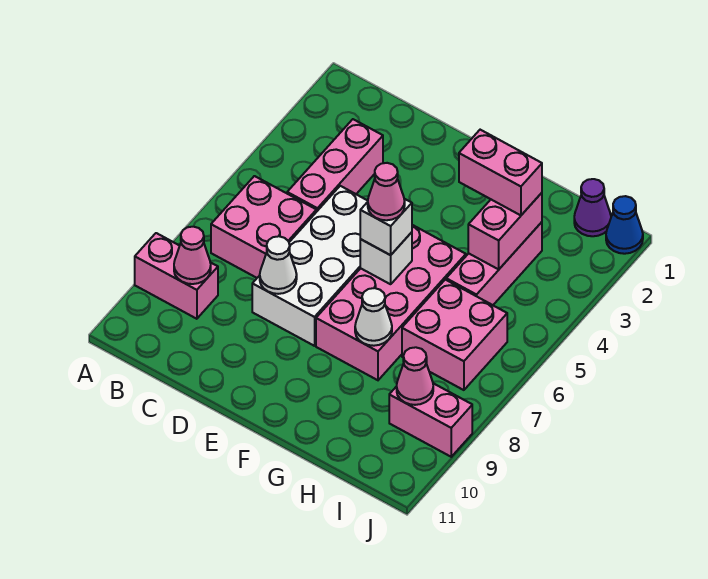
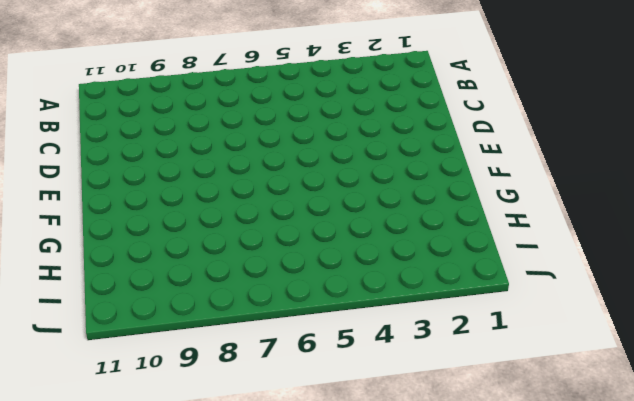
none -> pink 1x2 brick [135,233,218,319]
none -> pink 2x2 brick [211,176,316,278]
none -> pink 1x3 brick [287,119,383,212]

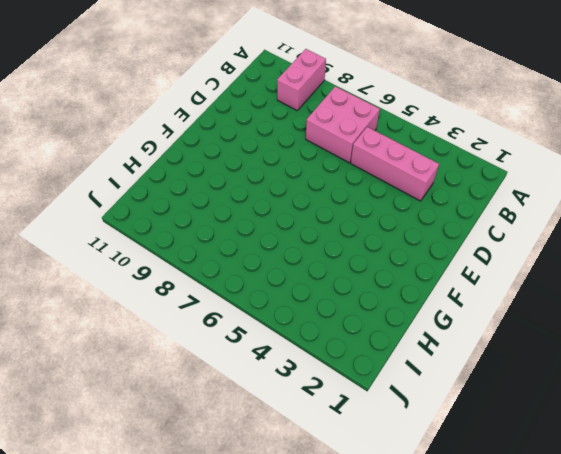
none -> white 2x4 brick [252,186,368,346]
none -> pink 2x4 brick [316,225,466,380]
none -> pink 1x3 brick [446,222,542,305]

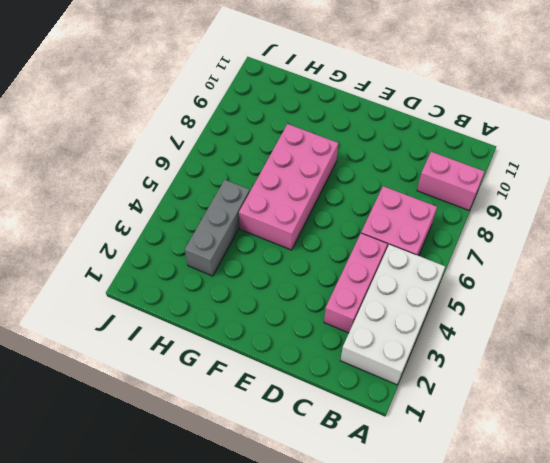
white 2x4 brick [340,244,445,385] -> white 2x4 brick moved to [252,186,368,346]
grey 1x3 brick [185,180,250,276] -> pink 1x3 brick [446,222,542,305]
none -> pink 2x2 brick [402,280,507,390]
none -> purple 1x1 cone [574,179,611,236]
none -> pink 1x2 brick [389,383,472,457]

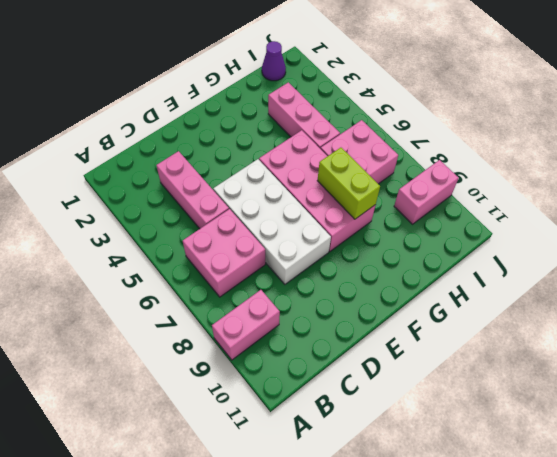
lime 1x2 brick [317,148,380,219] -> white 1x1 cone [355,288,392,346]
none -> blue 1x1 cone [606,196,643,254]
none -> pink 1x1 cone [174,227,211,284]
none -> white 1x1 cone [260,236,297,294]

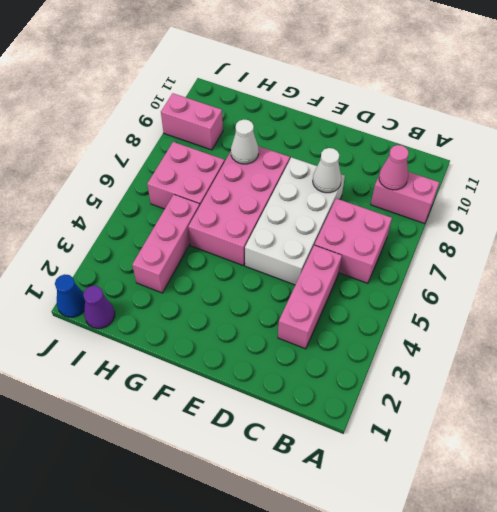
none -> white 1x1 brick [360,232,412,284]
none -> pink 1x2 brick [468,193,542,269]
none -> pink 1x1 cone [397,347,433,405]

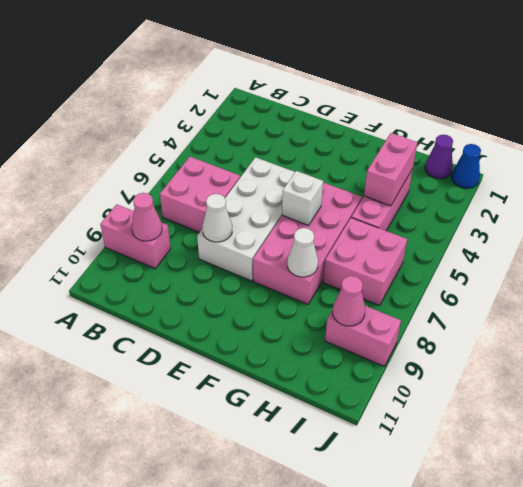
none -> pink 1x3 brick [287,119,383,212]
none -> white 1x1 brick [360,199,412,255]
none -> pink 1x2 brick [459,130,542,215]

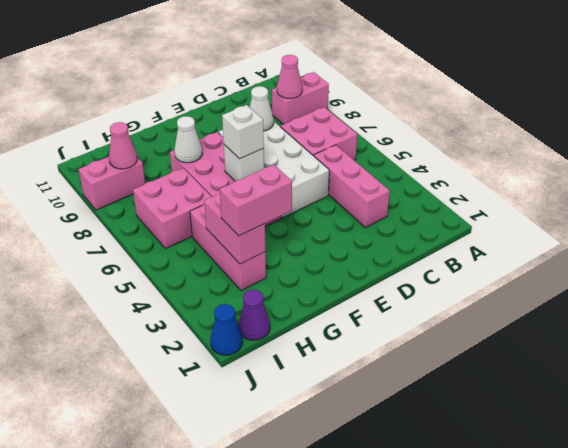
none -> pink 1x1 cone [368,163,405,220]

